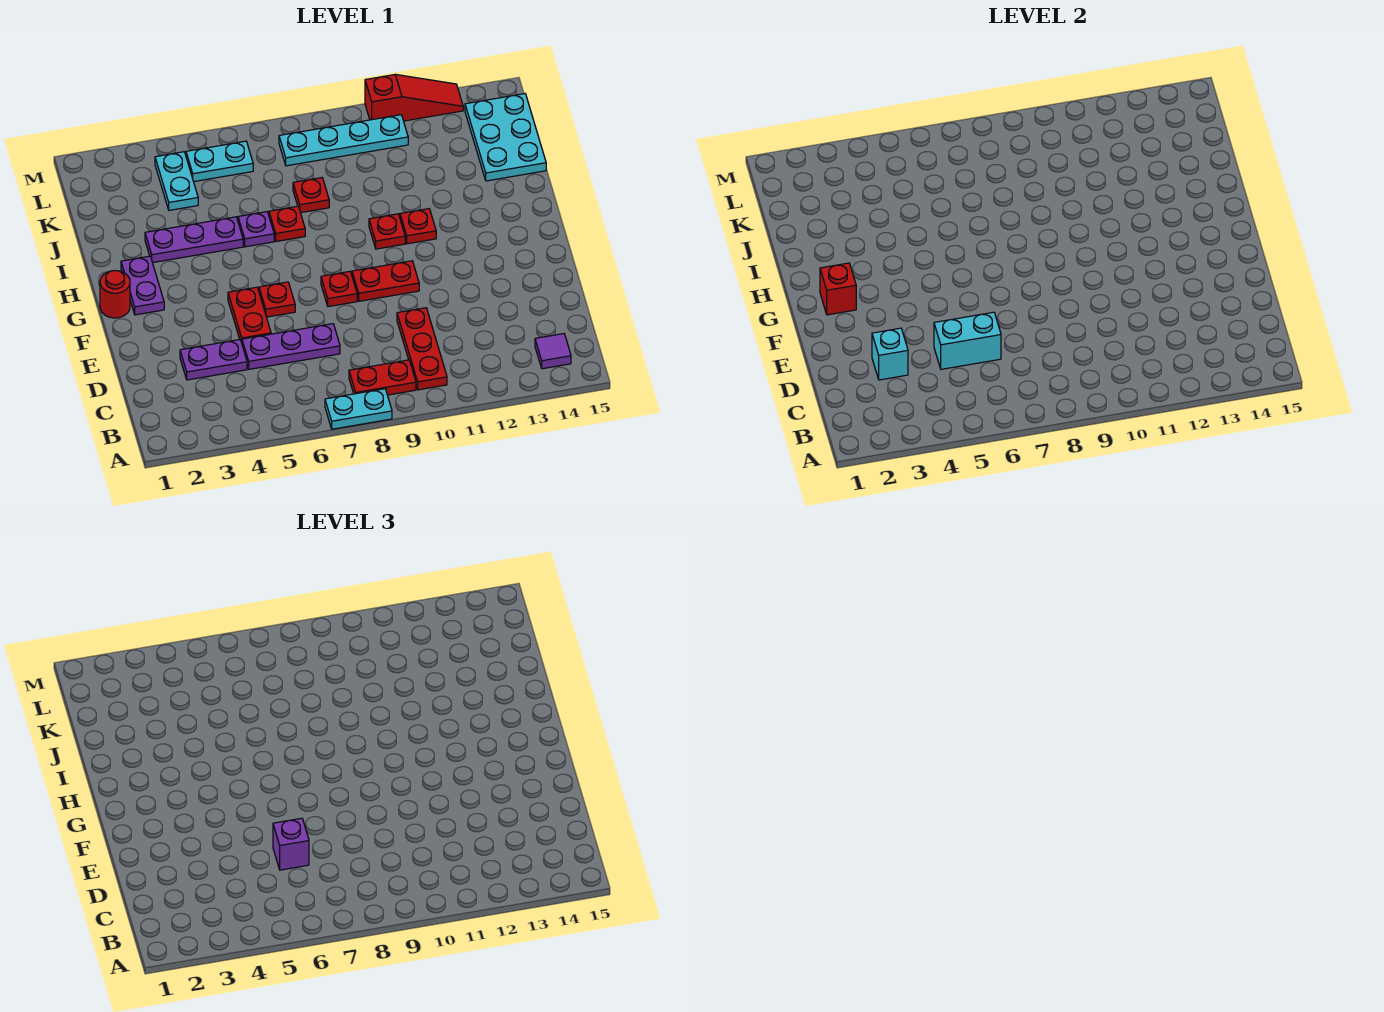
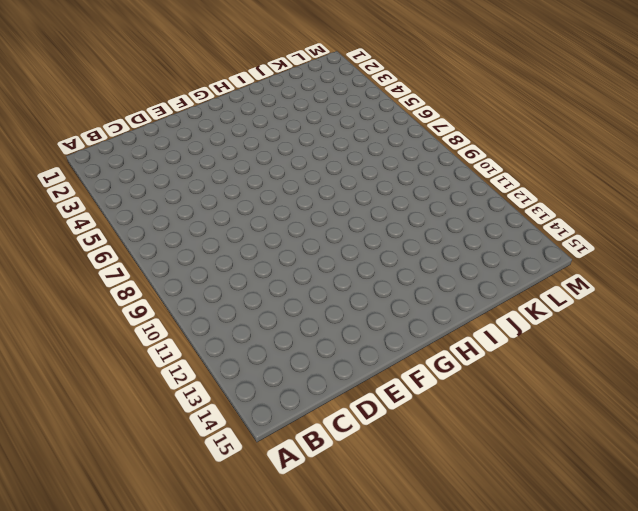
none -> cyan 1x2 plate [325,389,392,429]
none -> red 1x2 plate [349,360,416,395]
none -> red 1x3 plate [397,308,447,390]

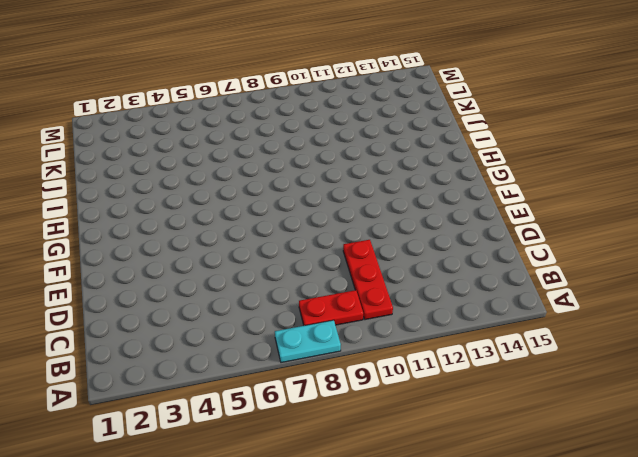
none -> purple 1x1 tile [535,334,571,369]
none -> purple 1x2 plate [180,340,247,380]
none -> purple 1x3 plate [242,324,340,369]

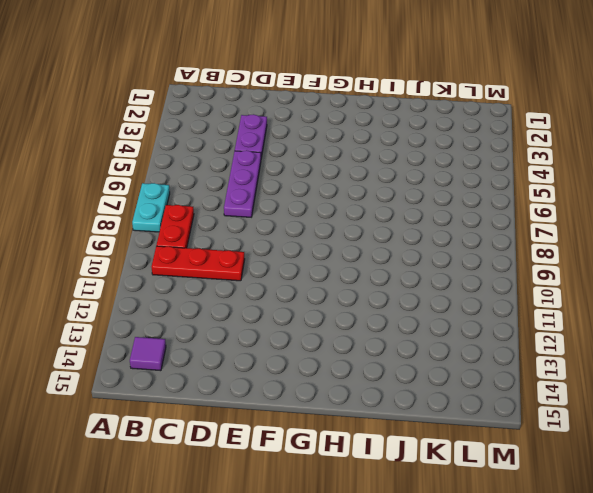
none -> red 1x2 plate [228,287,271,342]
none -> red 1x1 plate [259,282,295,317]
none -> red 1x1 plate [321,271,357,307]

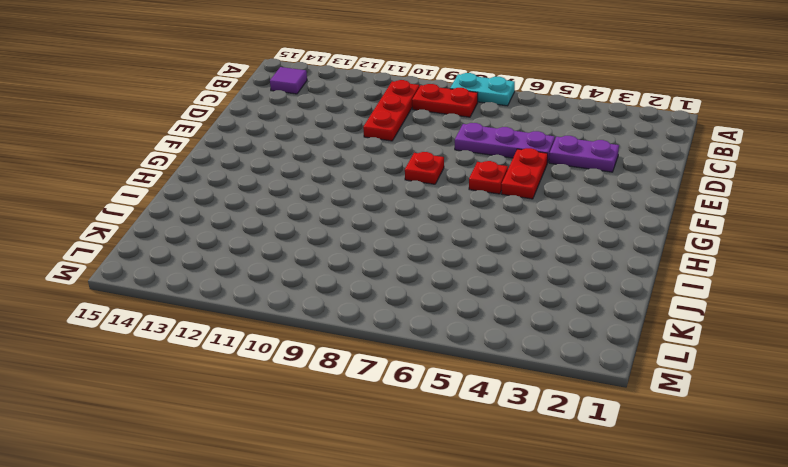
none -> red 1x2 plate [352,261,419,301]
none -> red 1x1 round brick [100,271,130,318]
none -> purple 1x2 plate [121,256,164,315]

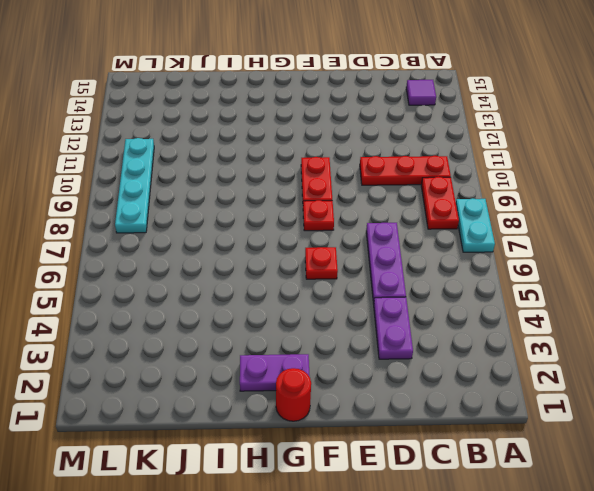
none -> red 1x2 plate [228,287,271,342]
none -> red 1x1 plate [369,214,405,249]
none -> red 1x1 plate [400,209,436,244]

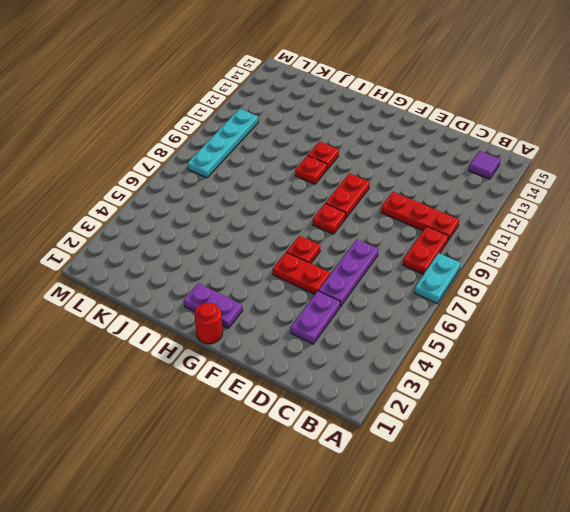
none -> purple 1x3 plate [145,217,243,263]
none -> purple 1x1 plate [238,212,274,247]
none -> red 1x1 plate [269,206,305,241]

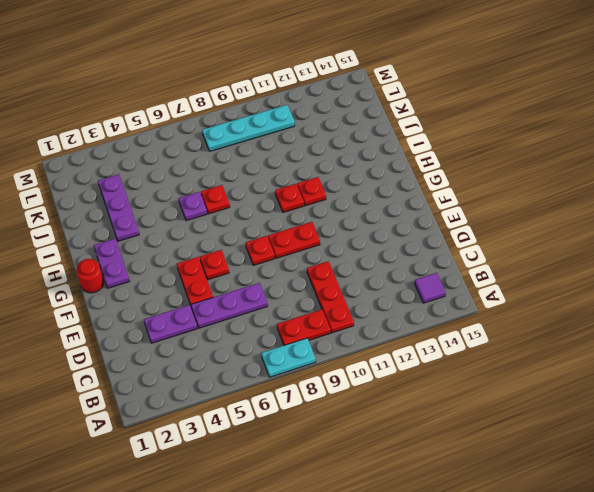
purple 1x3 plate [98,174,139,241] -> purple 1x3 plate turned to [145,217,243,263]
none -> red 1x1 plate [293,178,329,213]
none -> cyan 2x3 plate [465,94,546,181]
none -> cyan 1x2 plate [155,152,198,210]

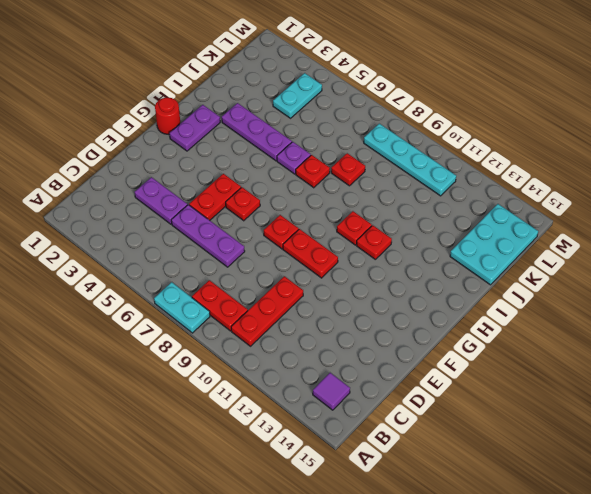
none -> cyan 1x2 plate [186,141,253,182]
none -> red 1x3 slope [365,74,463,121]
none -> cyan 1x1 brick [872,328,908,380]

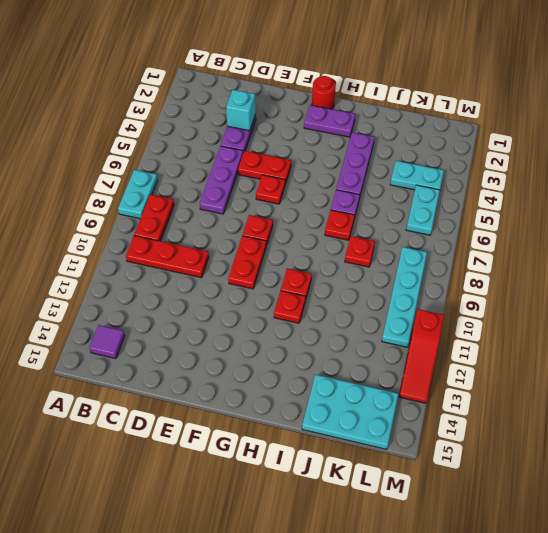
none -> cyan 1x2 brick [934,312,1001,369]
none -> red 1x1 brick [820,263,856,315]
none -> purple 1x1 brick [273,818,309,870]

